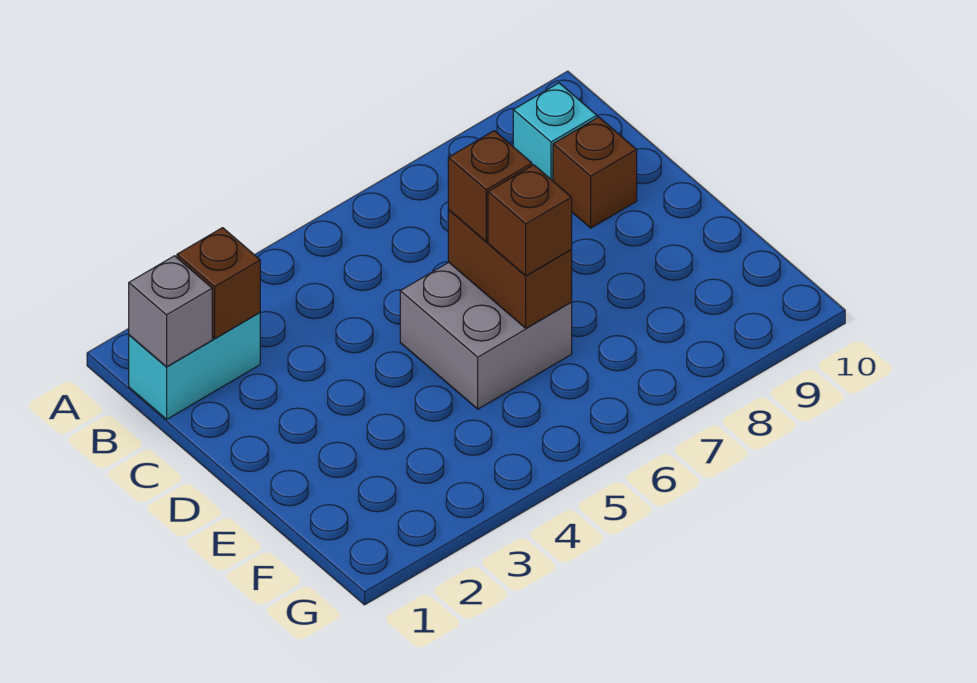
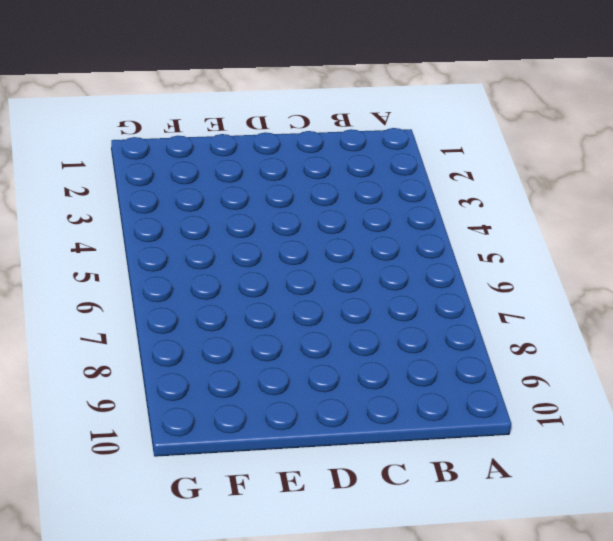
none -> cyan 1x2 brick [129,313,260,419]
none -> cyan 1x1 brick [513,83,597,181]

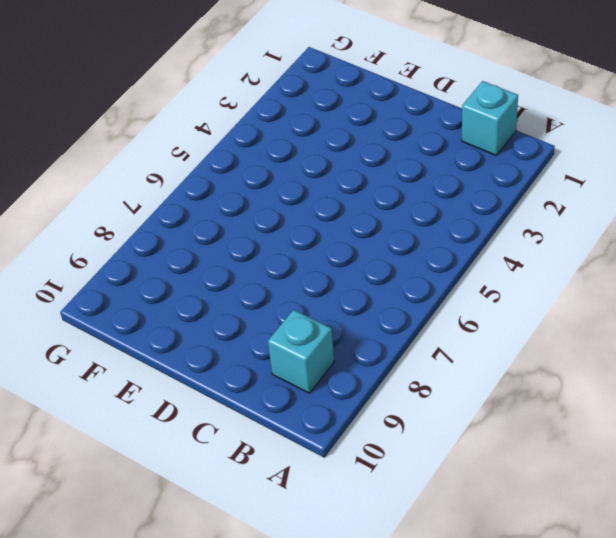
cyan 1x1 brick [462,81,518,156] -> cyan 1x2 brick [129,313,260,419]
none -> brown 1x1 brick [553,117,637,228]
none -> grey 2x2 brick [400,262,572,409]

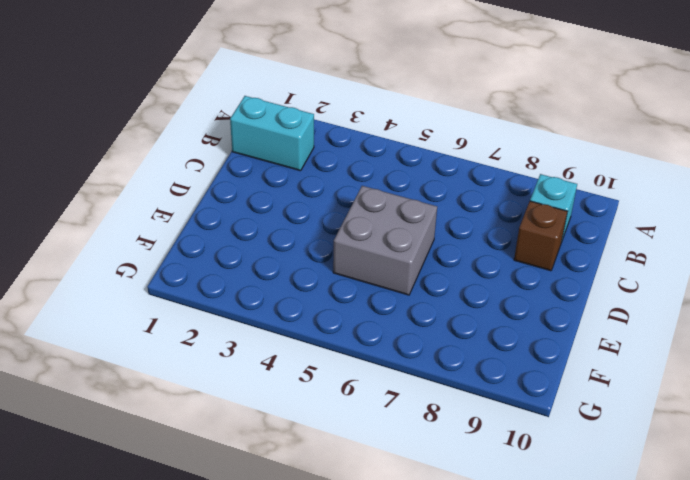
none -> grey 1x1 brick [129,256,212,367]
none -> brown 1x1 brick [177,228,260,338]

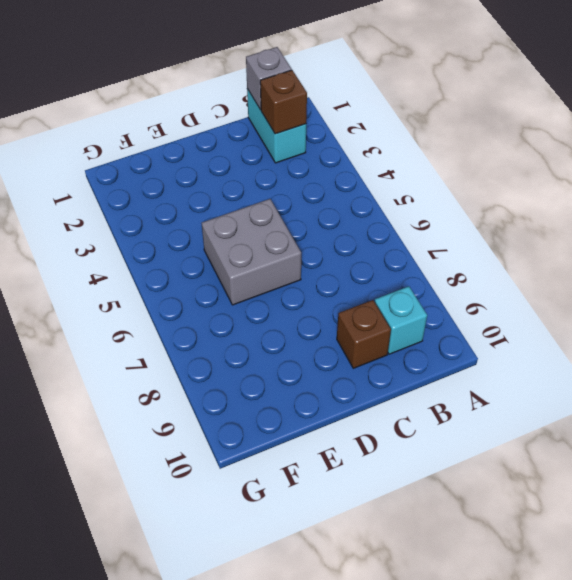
none -> brown 1x2 brick [448,210,572,328]
none -> brown 1x1 brick [448,131,532,242]

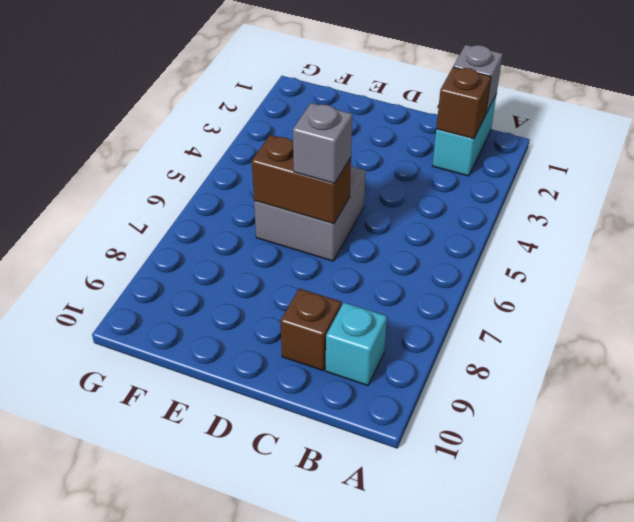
grey 1x1 brick [293,103,352,184] -> brown 1x1 brick [448,131,532,242]
none -> brown 1x1 brick [488,165,572,276]

